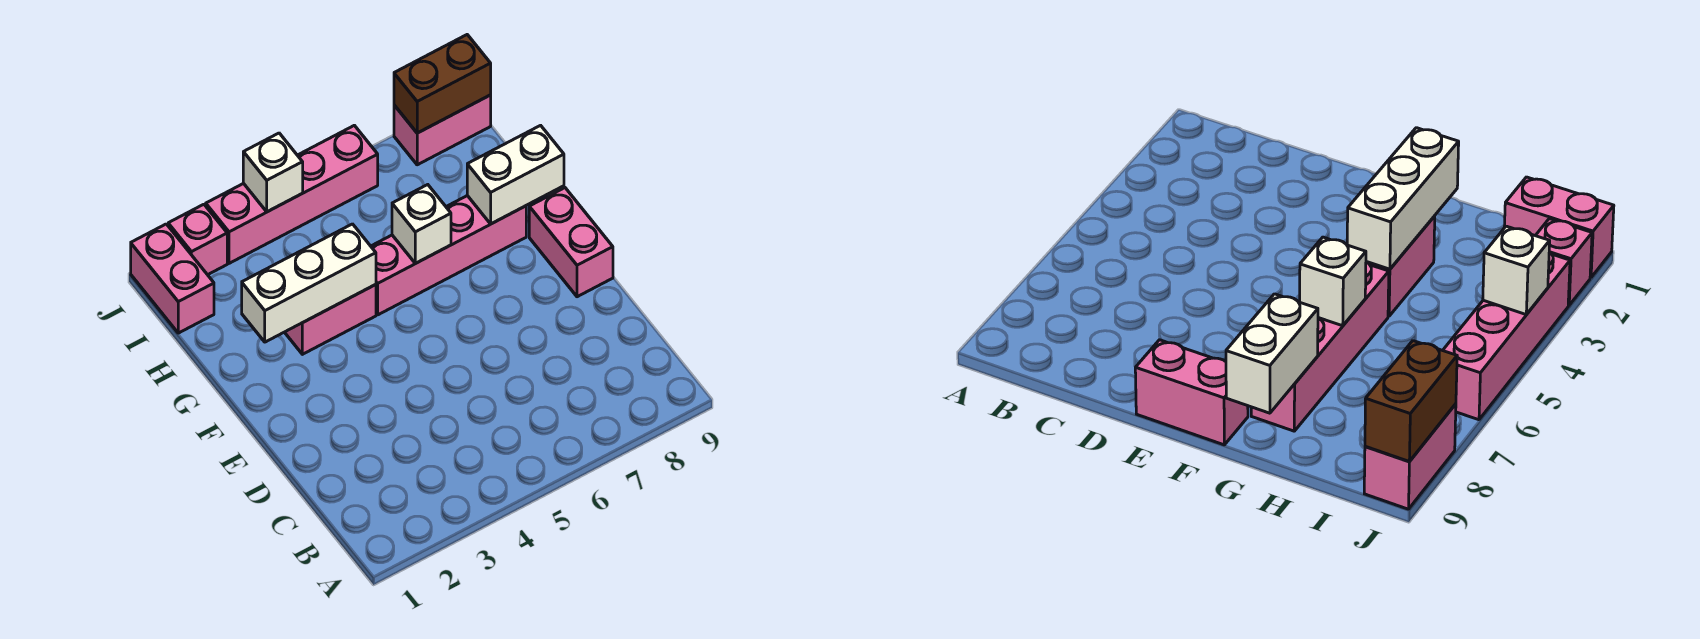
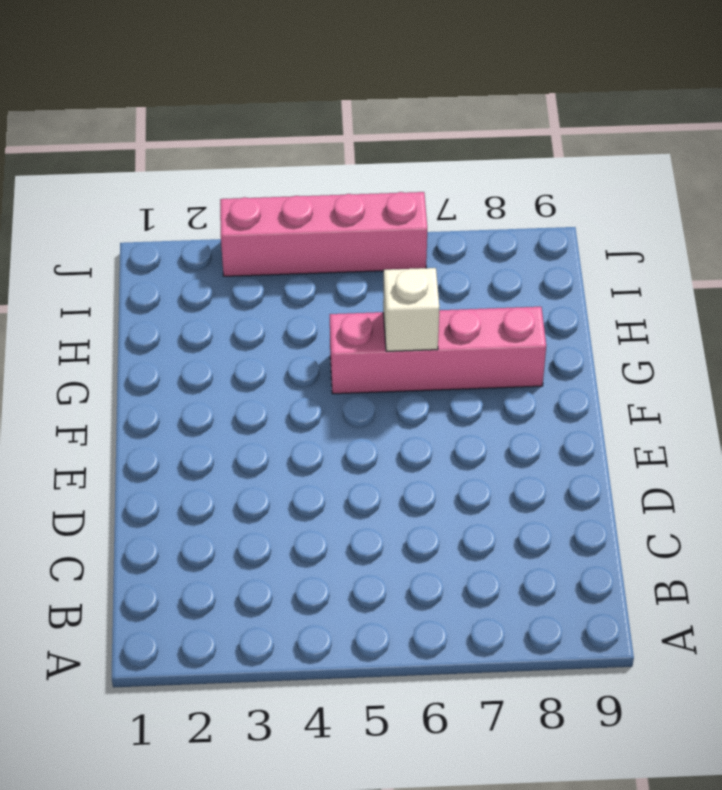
none -> pink 1x2 brick [529,188,613,297]
none -> pink 1x2 brick [285,285,376,354]
none -> pink 1x2 brick [131,224,214,333]

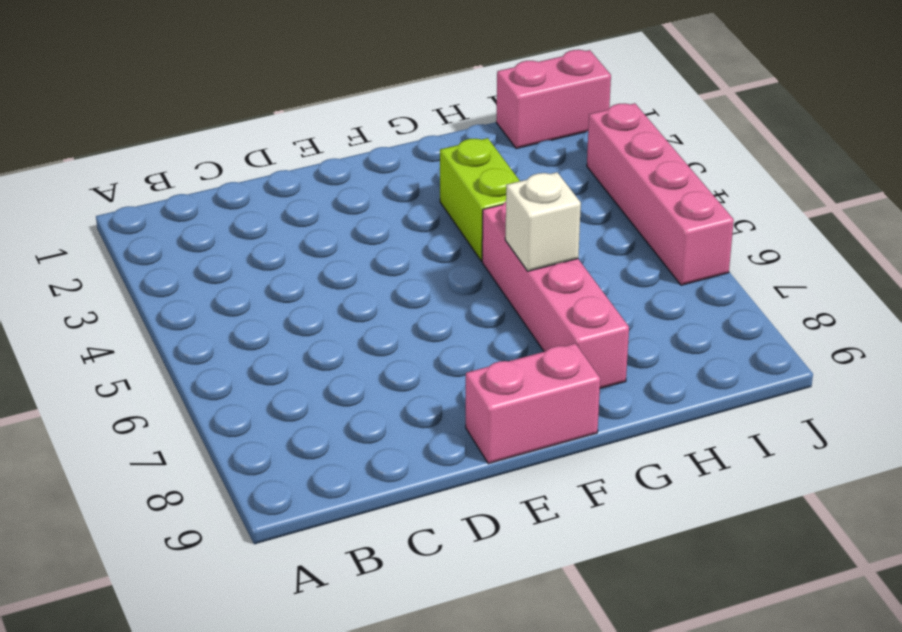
lime 1x2 brick [440,138,520,261] -> pink 1x2 brick [285,285,376,354]
none -> pink 1x1 brick [168,204,227,275]
none -> pink 1x2 brick [394,95,491,165]
none -> white 1x3 brick [242,224,376,342]

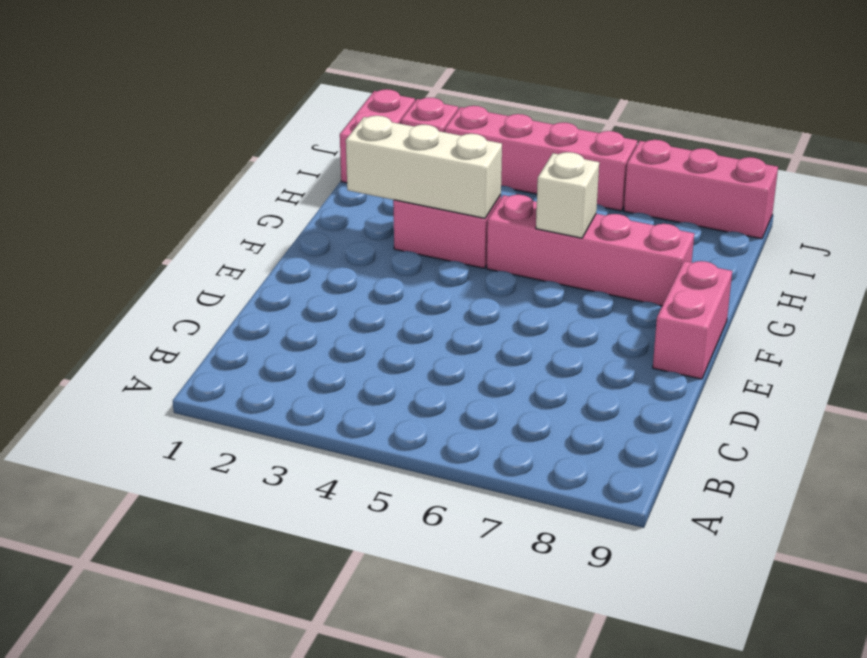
pink 1x3 brick [624,140,778,239] -> pink 1x2 brick [394,95,491,165]
none -> white 1x2 brick [467,125,564,224]
none -> white 1x1 brick [243,133,303,212]
none -> brown 1x2 brick [394,35,491,133]

